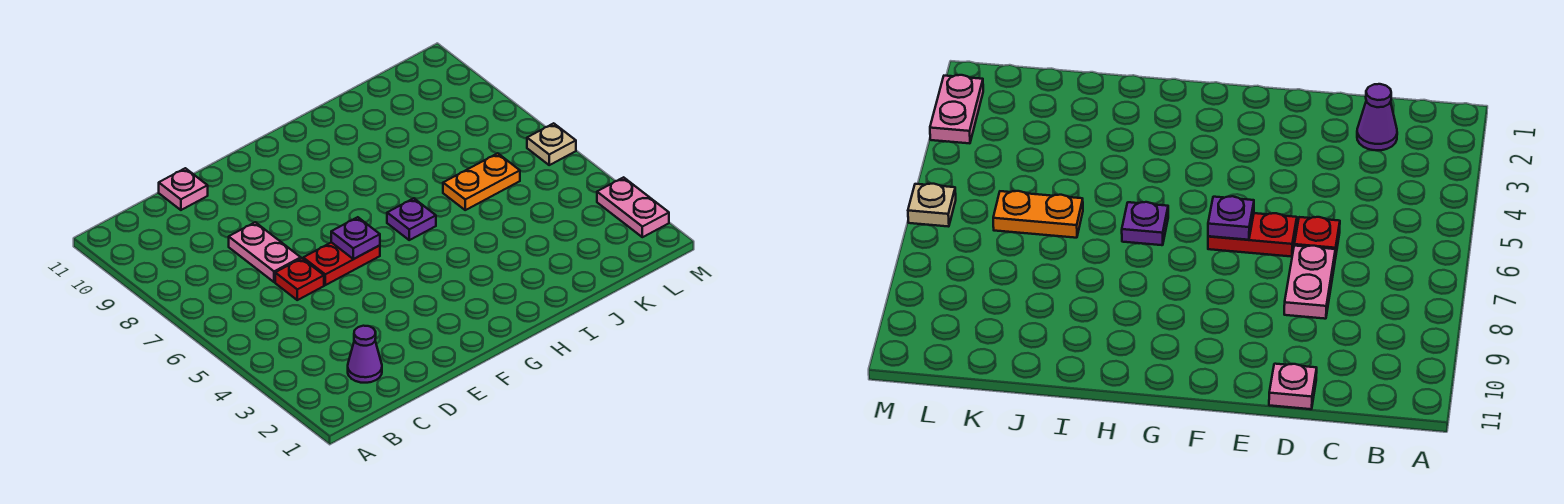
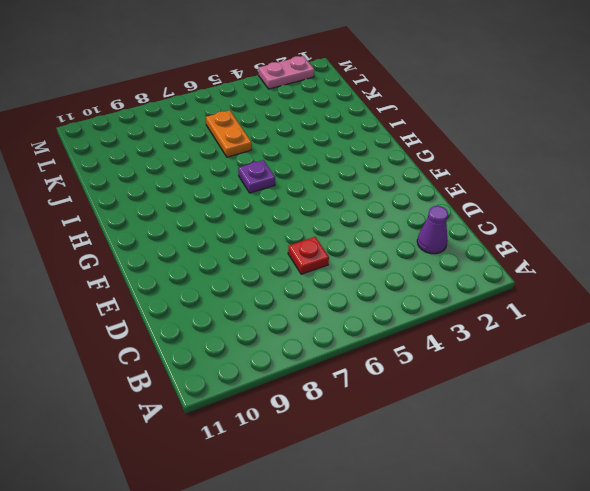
none -> pink 1x2 plate [229,222,301,282]
none -> pink 1x1 plate [159,168,208,210]

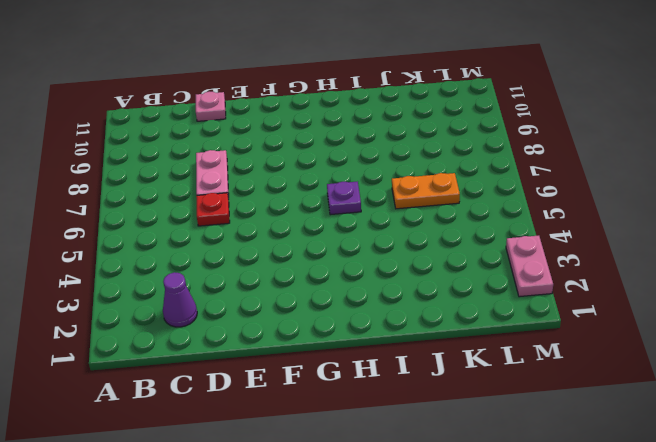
none -> red 1x2 plate [303,242,380,285]
none -> tan 1x1 plate [527,123,576,165]

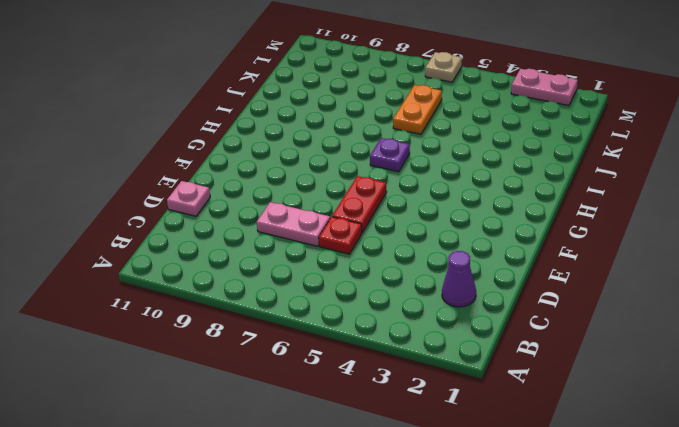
none -> purple 1x1 plate [331,217,380,259]

